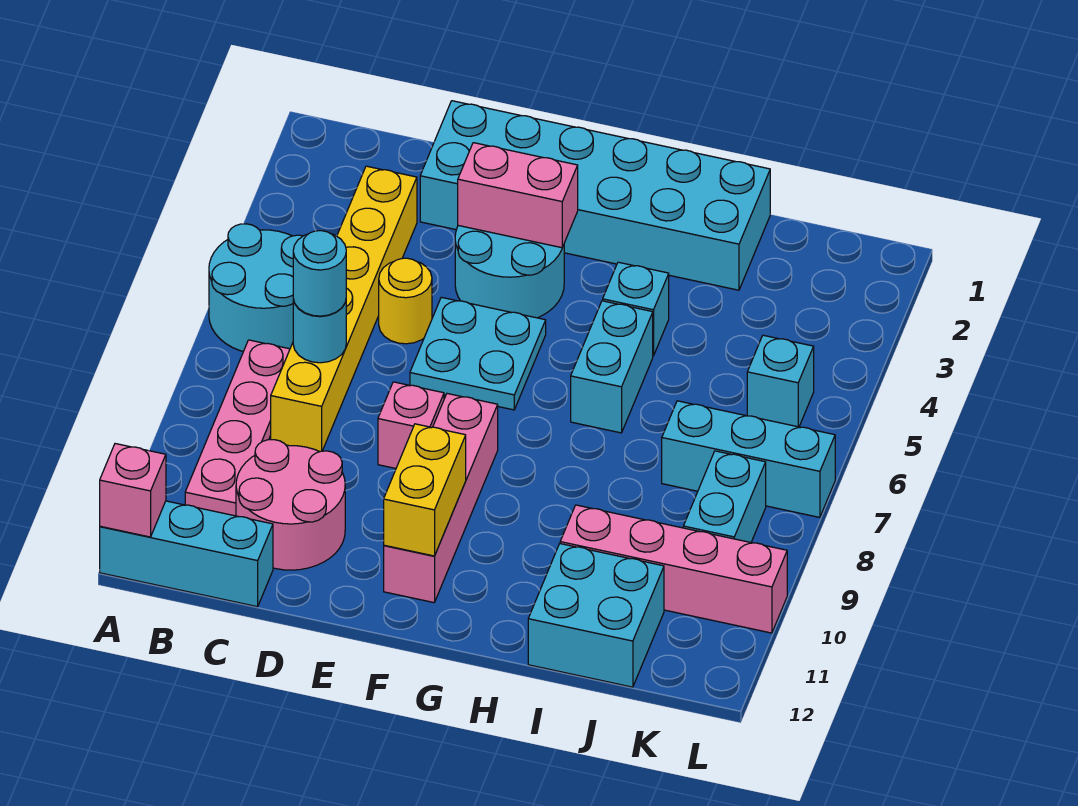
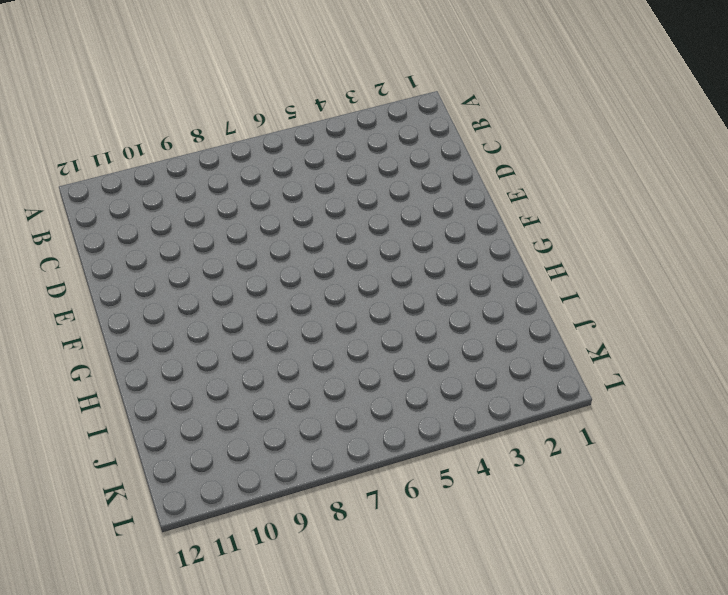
none -> cyan 2x2 round brick [209,224,303,352]
none -> cyan 1x3 brick [100,501,273,607]
none -> pink 1x4 plate [185,340,290,516]

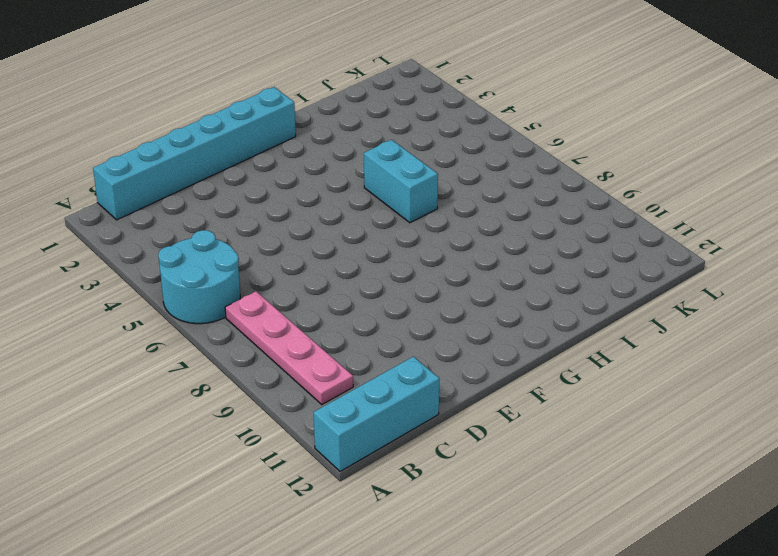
cyan 1x6 brick [93,87,296,220] -> cyan 2x6 brick [420,101,770,290]
none -> yellow 1x6 brick [271,166,417,452]
none -> pink 2x2 round brick [236,440,345,570]
none -> yellow 1x1 round brick [379,258,432,344]

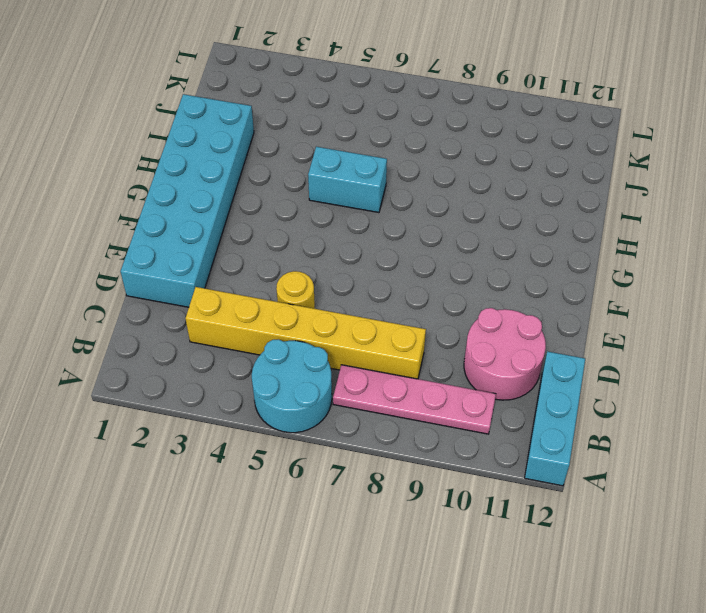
none -> cyan 2x2 round brick [455,226,564,318]
none -> cyan 2x2 plate [410,297,546,410]
none -> pink 1x1 brick [378,382,444,468]

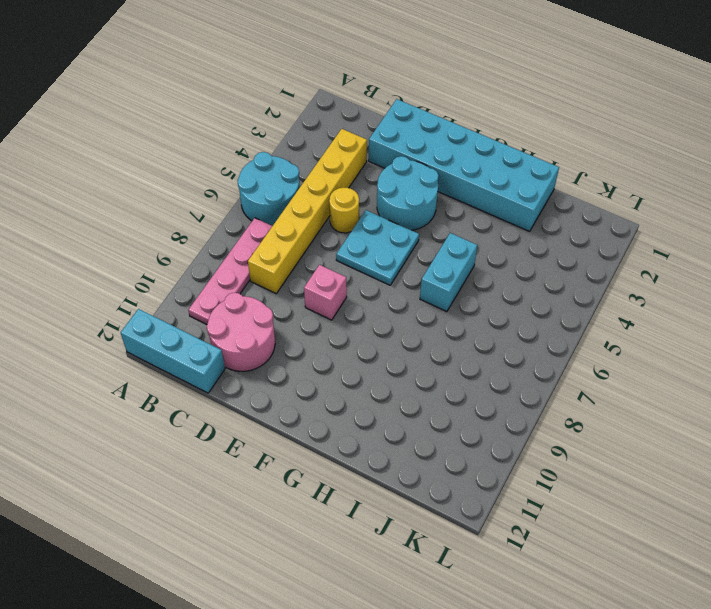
none -> pink 1x4 brick [384,394,498,603]
none -> cyan 1x1 brick [603,262,669,356]
none -> pink 1x4 brick [560,505,787,633]

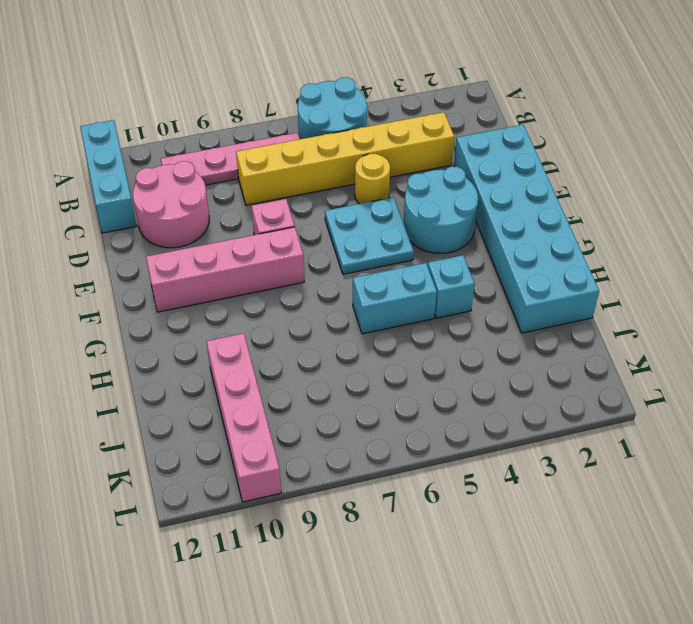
none -> cyan 2x2 brick [528,544,664,687]
none -> cyan 1x3 brick [662,401,835,517]
none -> cyan 1x1 brick [747,335,814,427]

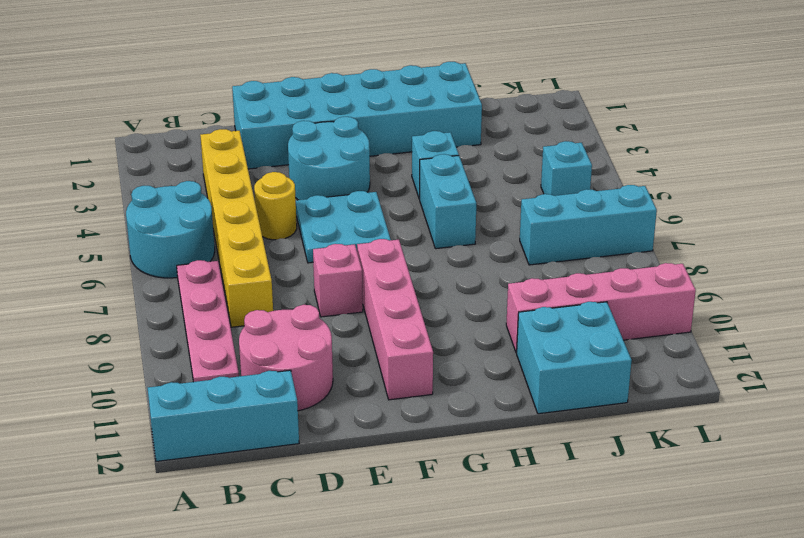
none -> cyan 1x2 brick [683,451,766,542]
none -> pink 1x1 brick [100,444,166,537]
none -> cyan 1x1 round brick [293,299,346,363]

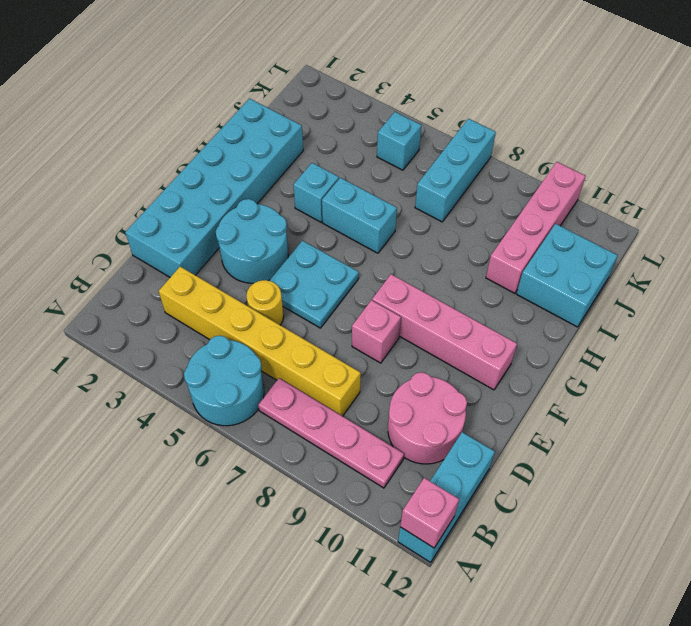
none -> cyan 1x2 brick [683,451,766,542]
none -> cyan 1x1 round brick [293,299,346,363]
none -> pink 1x2 brick [458,143,578,248]

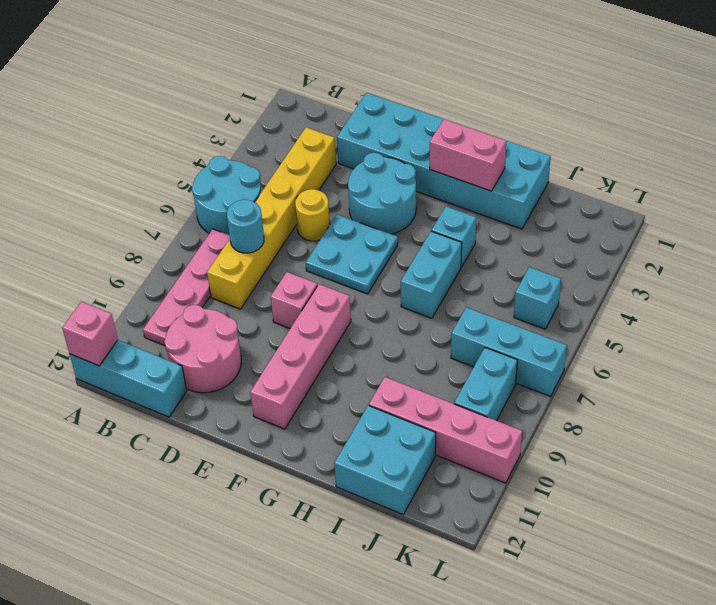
pink 1x2 brick [430,119,506,191] -> pink 1x2 brick moved to [458,143,578,248]
none -> yellow 1x2 brick [384,424,466,556]
none -> cyan 1x1 round brick [293,231,346,316]

